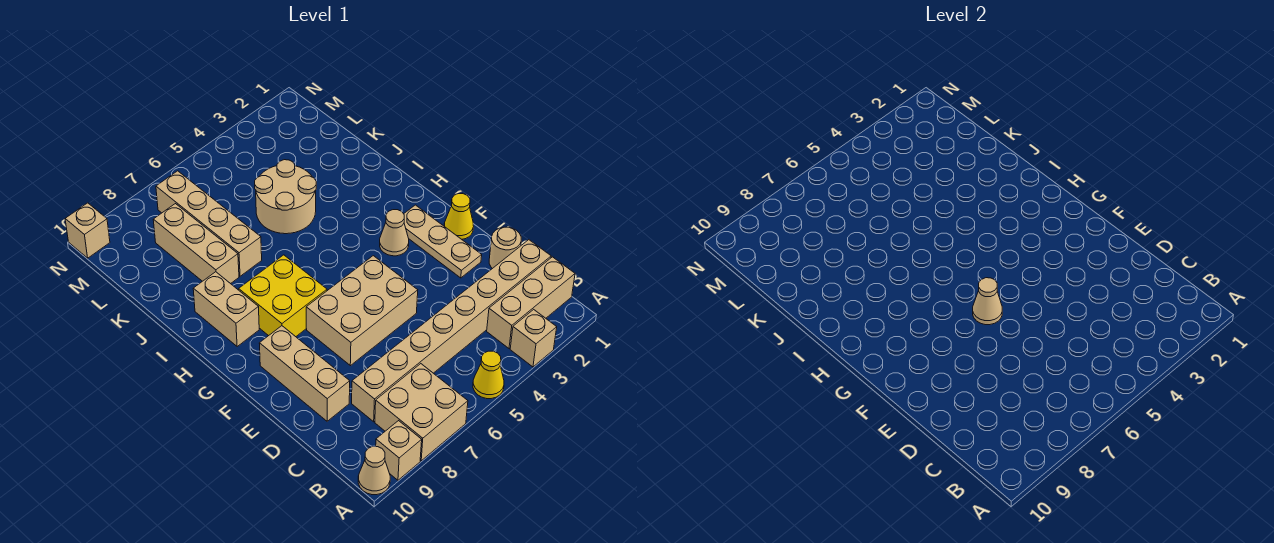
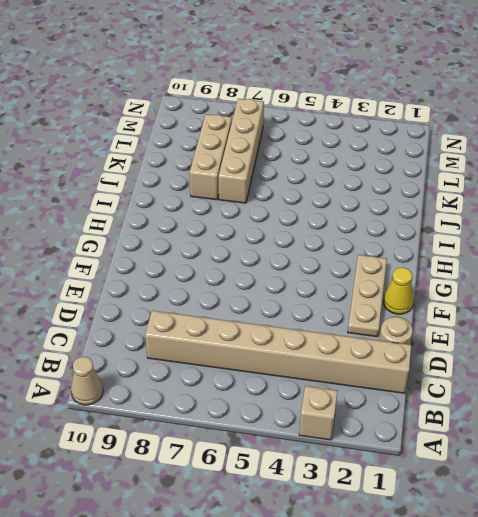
none -> yellow 1x1 cone [473,351,504,399]
none -> tan 2x2 brick [375,364,468,461]
none -> tan 1x1 brick [376,421,422,480]

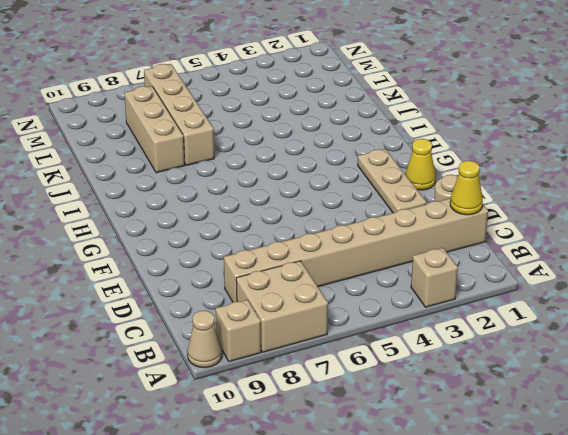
yellow 1x1 cone [450,161,483,215] -> yellow 1x1 cone moved to [473,351,504,399]
none -> tan 1x3 brick [487,257,575,349]
none -> tan 1x3 brick [259,326,350,421]
none -> tan 2x3 brick [306,256,418,366]

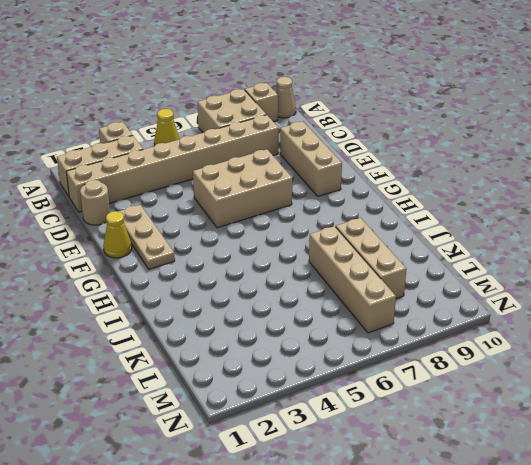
none -> tan 1x1 cone [380,210,409,256]
none -> yellow 2x2 brick [239,255,327,337]
none -> tan 1x2 brick [193,272,259,346]

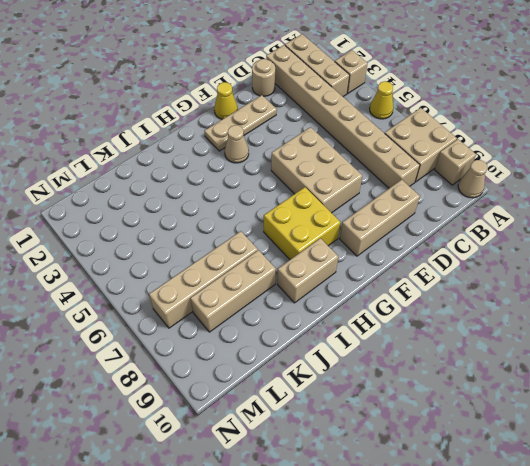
none -> tan 2x2 round brick [255,160,316,234]
none -> tan 1x1 brick [65,203,110,258]
none -> tan 1x1 cone [973,278,1002,325]

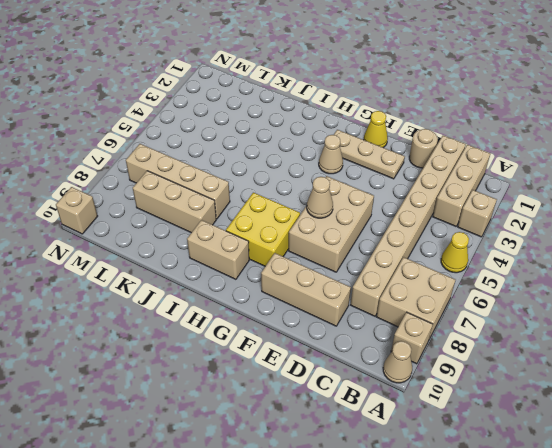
none -> tan 2x2 round brick [255,160,316,234]

